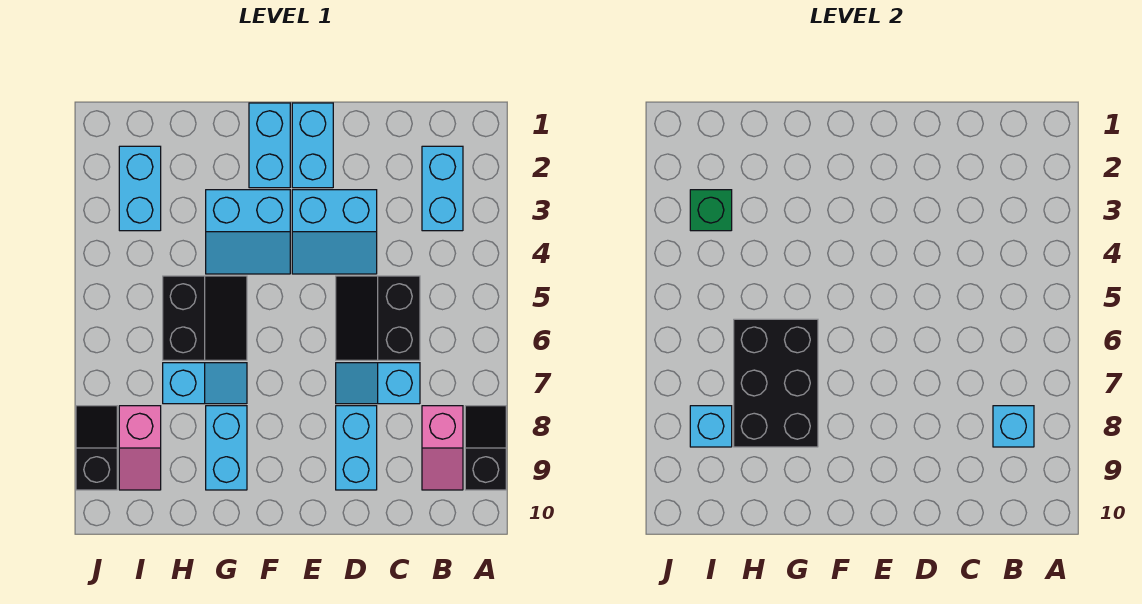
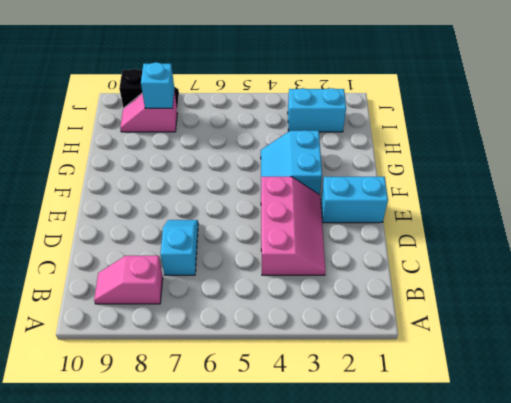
pink 2x3 slope [261,177,325,275] -> cyan 2x2 slope [292,190,377,274]
none -> black 1x2 slope [465,406,506,490]
none -> cyan 1x2 brick [422,146,463,231]
none -> black 2x2 slope [336,276,420,360]

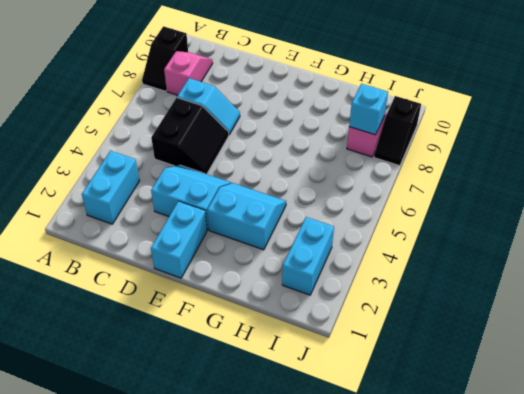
none -> cyan 1x2 brick [336,406,377,490]
none -> cyan 1x2 brick [249,103,290,188]
none -> black 2x2 slope [163,276,247,360]

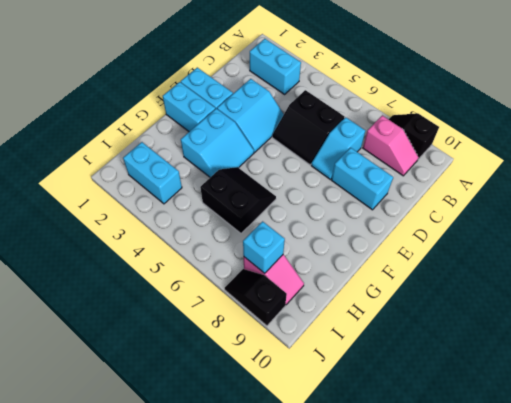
none -> cyan 1x2 slope [163,363,247,404]
none -> cyan 1x2 brick [206,406,247,490]
none -> cyan 1x1 brick [993,406,1034,447]

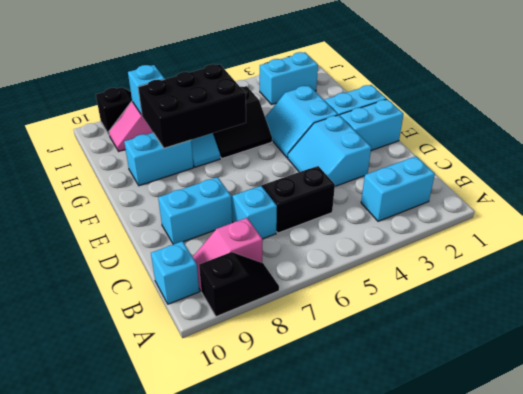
cyan 1x1 brick [151,241,199,304] -> cyan 1x1 brick moved to [993,406,1034,447]
none -> green 1x1 brick [690,190,732,231]

